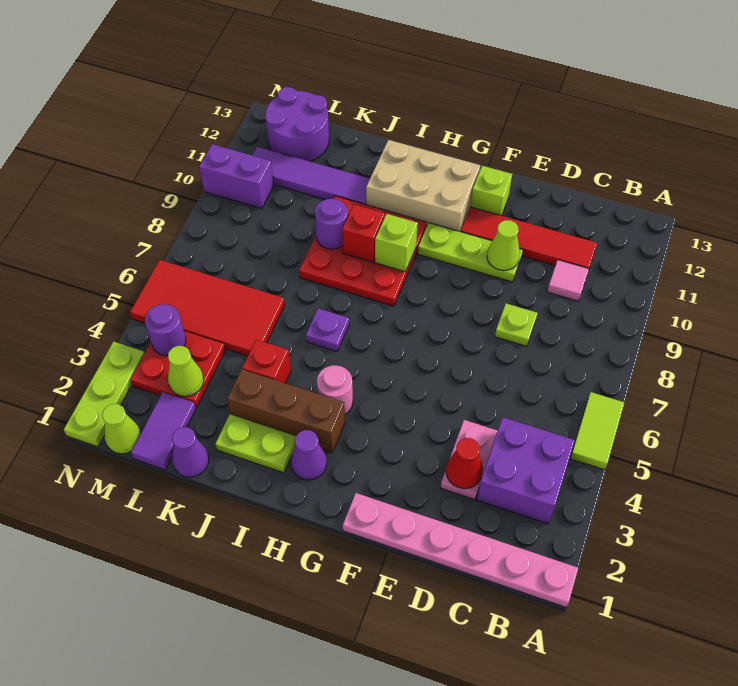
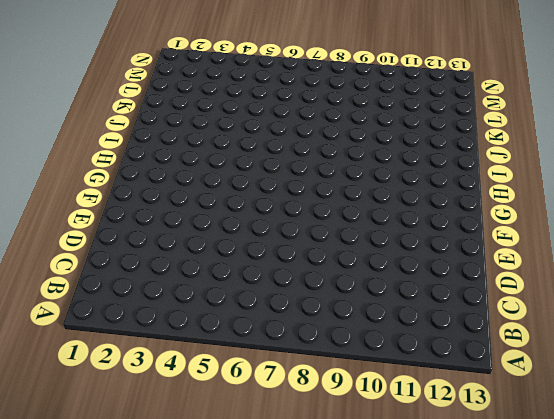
none -> pink 1x6 plate [343,493,578,607]
none -> lime 1x2 tile [570,392,624,470]
none -> purple 2x2 brick [477,417,575,524]
none -> pink 1x1 tile [547,260,589,301]

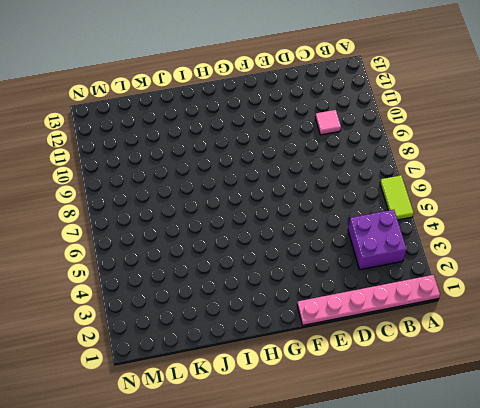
none -> red 1x4 tile [460,207,597,268]
none -> pink 1x2 plate [441,420,498,499]
none -> lime 1x1 plate [495,303,537,346]
none -> lime 1x3 plate [418,223,523,282]

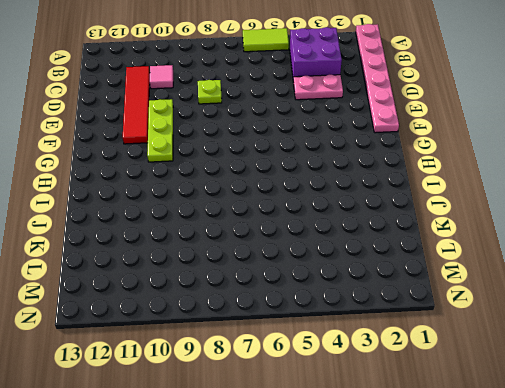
none -> lime 1x1 brick [470,166,512,216]
none -> tan 2x3 brick [366,140,480,231]
none -> purple 1x1 cone [291,430,327,480]
none -> brown 1x3 brick [227,369,345,452]

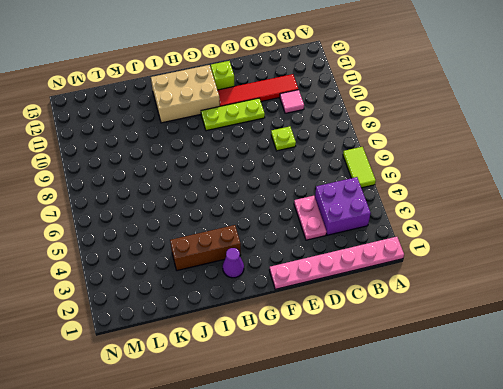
none -> pink 1x1 round brick [317,365,353,414]
none -> red 3x3 plate [299,196,427,306]
none -> lime 1x2 plate [215,414,296,473]
none -> purple 1x1 plate [306,308,349,351]

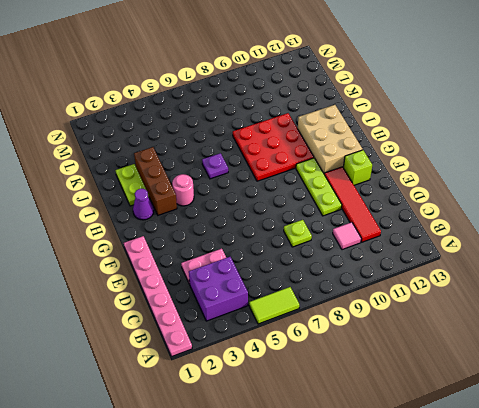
none -> red 1x1 brick [242,340,291,383]
none -> purple 1x4 tile [252,147,370,204]
none -> purple 1x1 cone [172,427,209,477]
none -> red 2x4 tile [130,260,285,356]

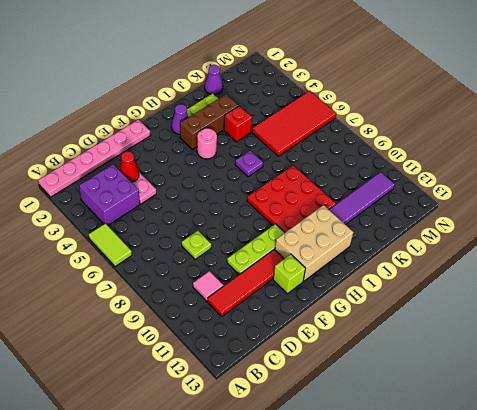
none -> purple 1x2 tile [131,392,196,470]
none -> red 2x2 plate [130,331,225,408]
none -> purple 2x2 round brick [265,87,329,161]
none -> lime 1x1 cone [102,404,141,454]

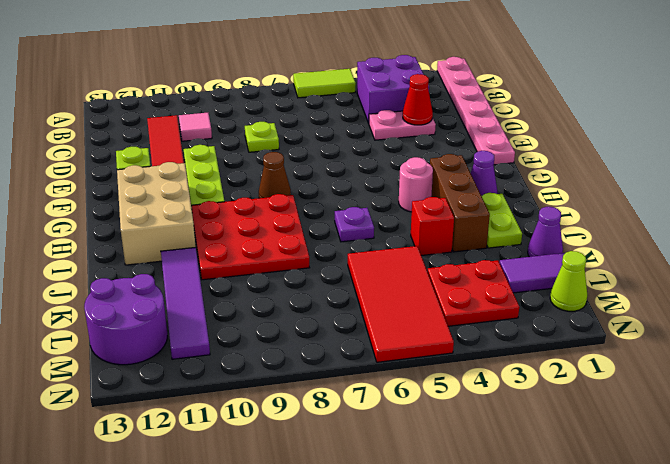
brown 1x1 cone [259,152,291,198] -> none
none -> purple 1x2 brick [199,144,274,209]
none -> lime 1x3 plate [64,342,145,447]
none -> lime 1x1 cone [487,220,520,271]
none -> lime 1x1 brick [375,214,418,272]

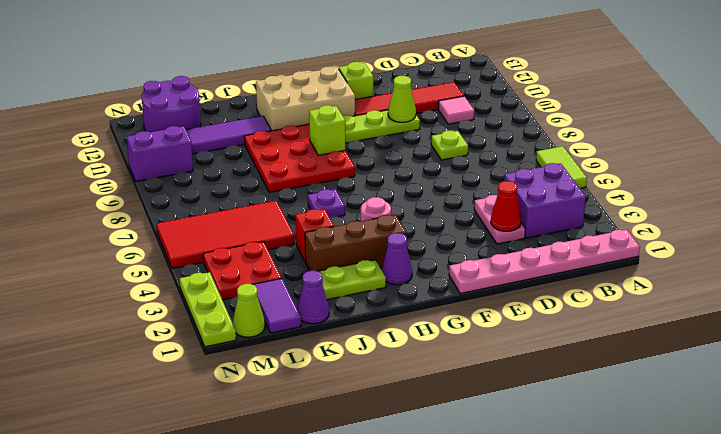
none -> red 1x1 brick [342,204,385,262]
none -> purple 1x1 round brick [315,199,348,249]
none -> lime 1x1 cone [168,346,204,396]
none -> purple 1x1 round brick [145,304,186,356]

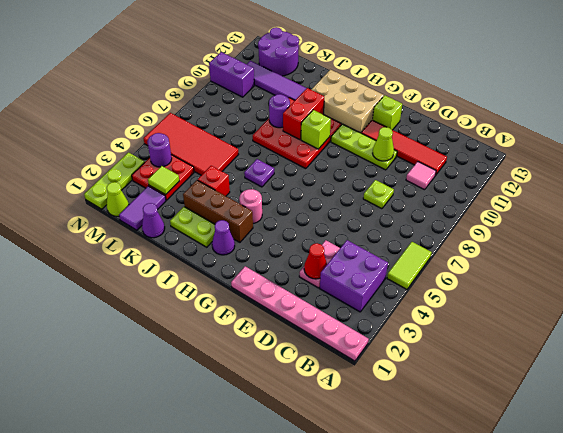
red 1x2 brick [283,88,324,140] -> red 1x1 brick [342,204,385,262]
lime 1x1 tile [148,166,179,195] -> lime 1x1 cone [168,346,204,396]

